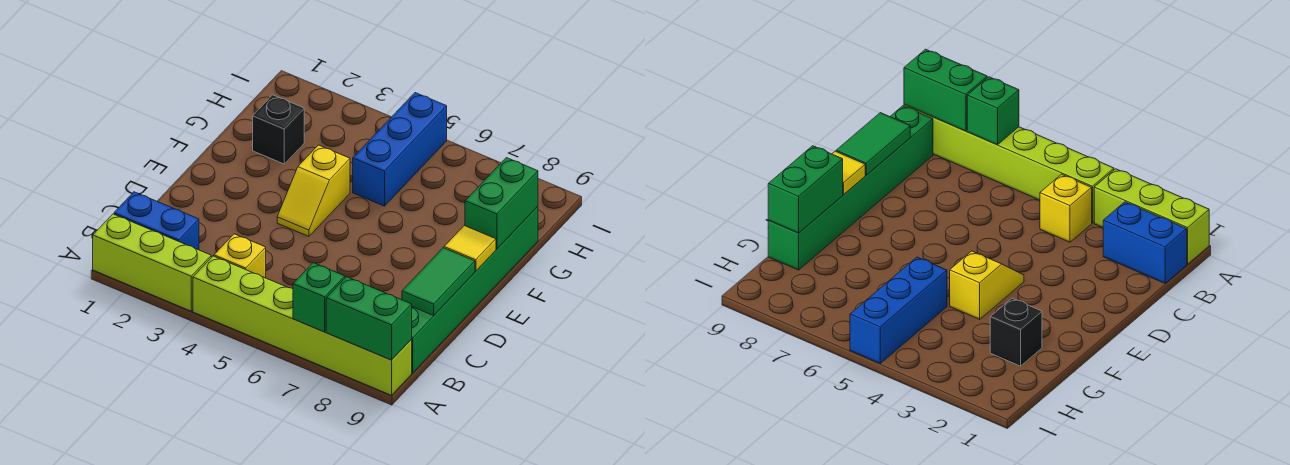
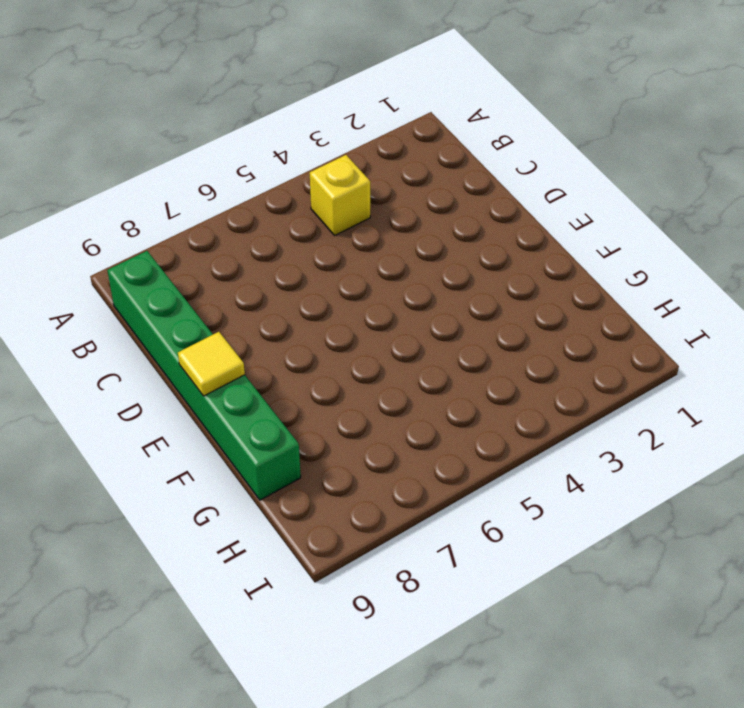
none -> lime 1x3 brick [93,214,211,311]
none -> lime 1x6 brick [193,256,412,395]
none -> blue 1x2 brick [114,192,199,250]

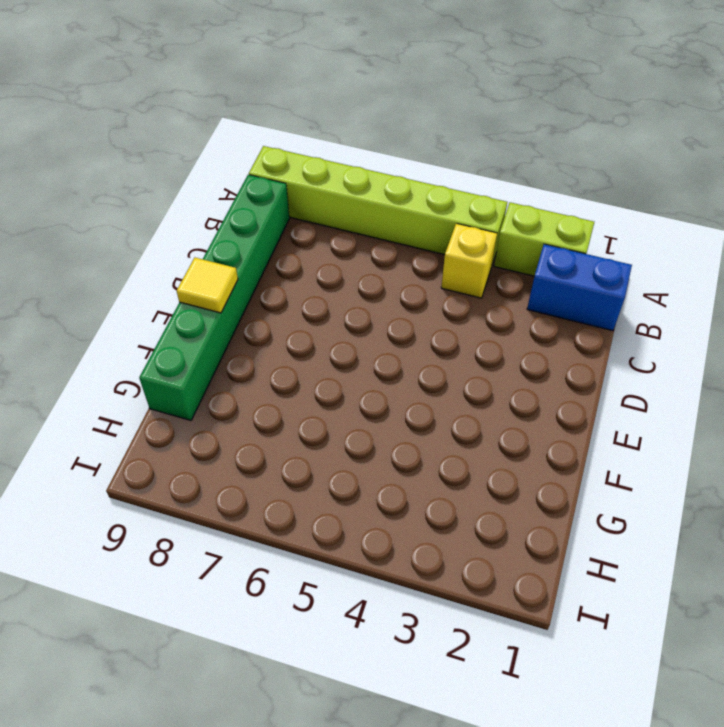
lime 1x2 brick [494,202,594,276] -> lime 1x3 brick [93,214,211,311]
none -> yellow 1x2 slope [277,145,350,236]
none -> black 1x1 brick [253,95,304,164]
none -> blue 1x3 brick [353,93,447,206]

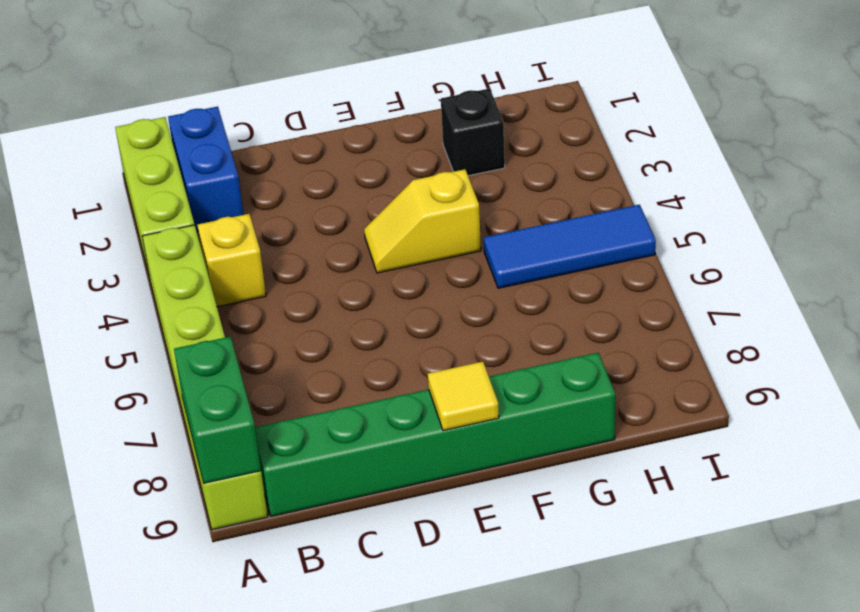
blue 1x3 tile [484,205,656,288] -> blue 1x3 brick [353,93,447,206]
none -> green 1x1 brick [293,263,345,332]
none -> green 1x2 tile [402,248,475,316]
none -> green 1x2 brick [465,158,538,249]

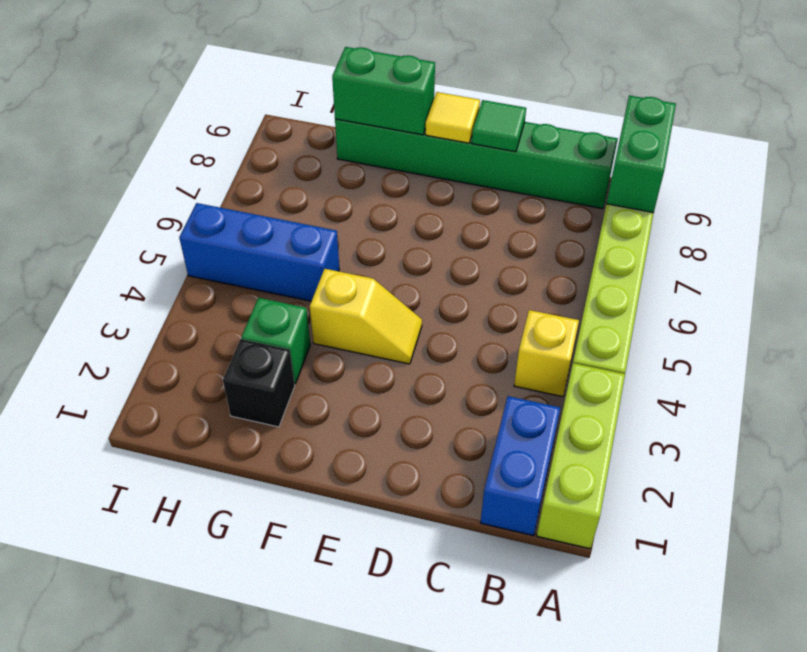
green 1x1 tile [472,100,526,152] -> green 1x2 tile [402,248,475,316]
green 1x1 brick [242,298,310,384] -> green 1x1 brick moved to [293,263,345,332]

